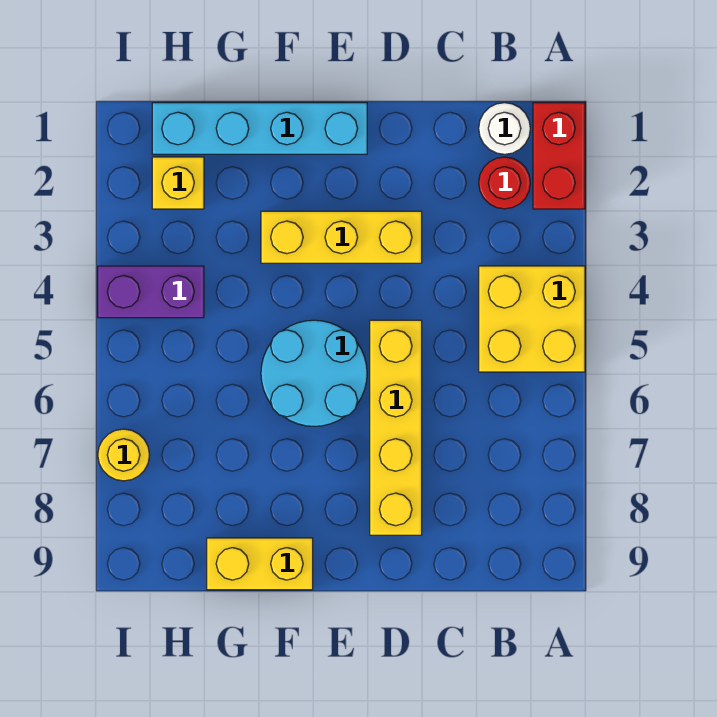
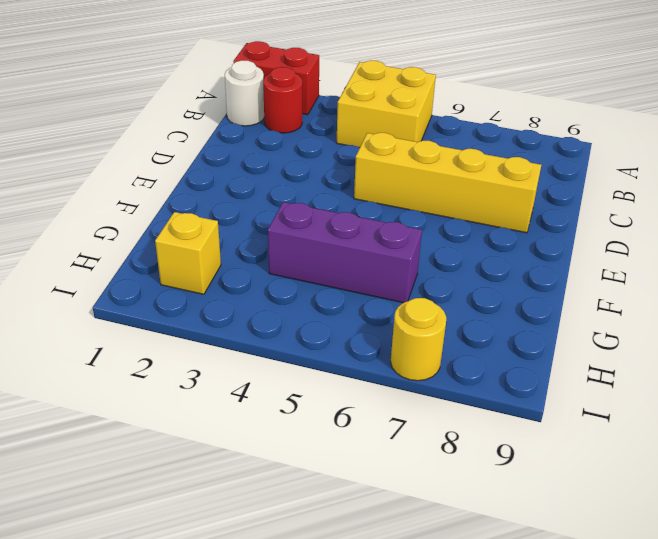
purple 1x3 brick [268,202,422,303] -> none
none -> yellow 1x3 brick [261,211,422,263]
none -> cyan 1x4 brick [152,103,367,154]
none -> cyan 2x2 round brick [261,320,367,426]

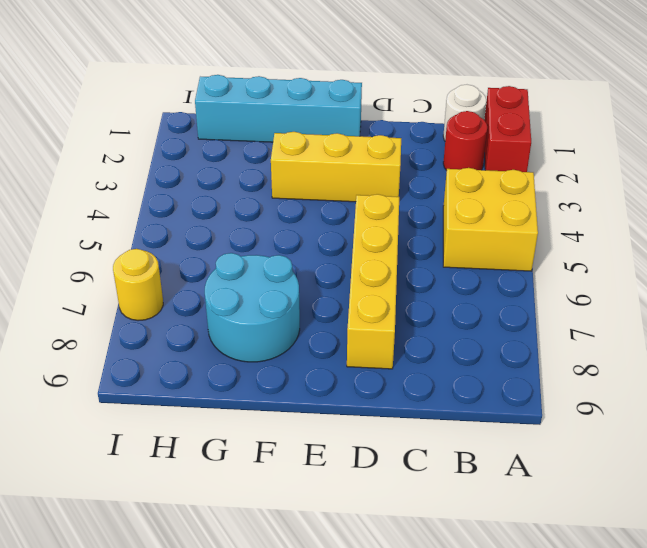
cyan 2x2 round brick [205,253,300,362] -> cyan 2x2 round brick moved to [261,320,367,426]
none -> yellow 1x2 brick [207,538,313,590]
none -> yellow 1x1 brick [152,157,204,209]
none -> purple 1x2 brick [98,266,204,318]

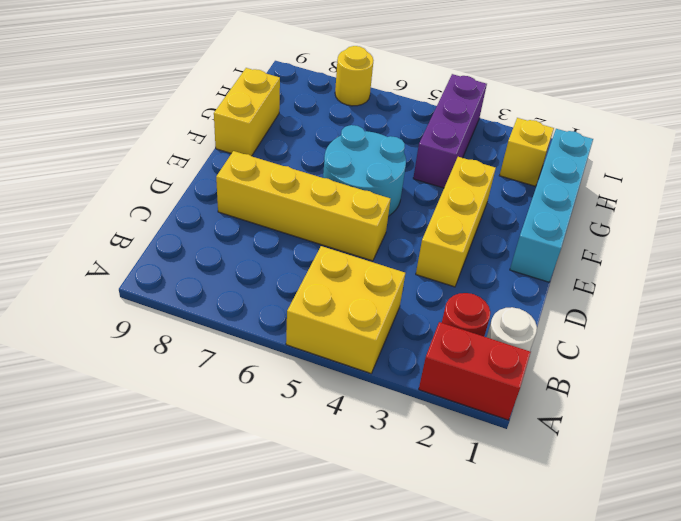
purple 1x3 brick [413,74,487,188] -> purple 1x2 brick [98,266,204,318]

